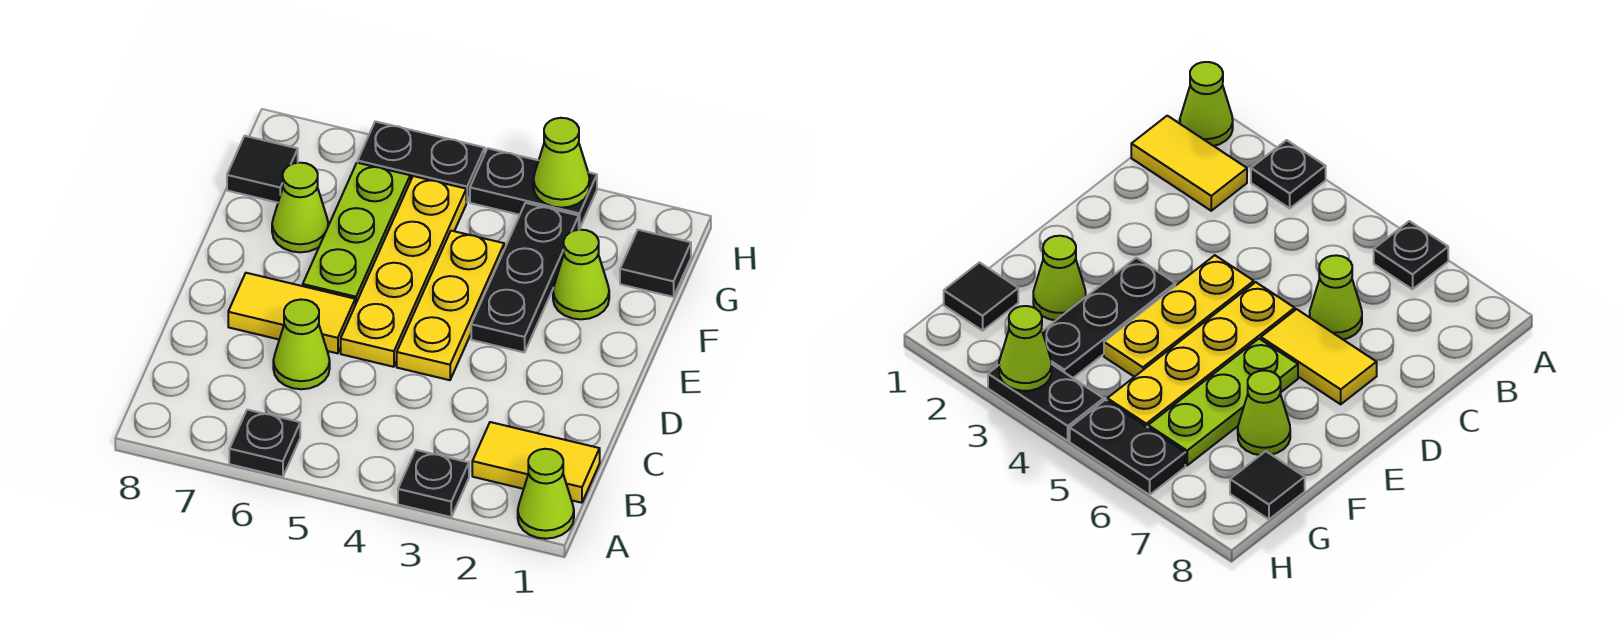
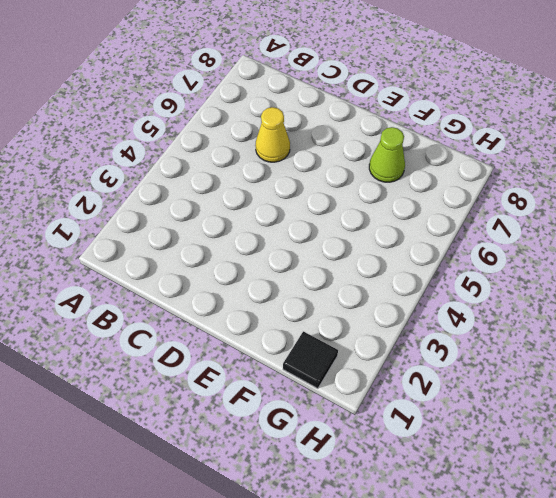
yellow 1x1 cone [255,107,290,162] -> lime 1x1 cone [273,299,330,389]
none -> lime 1x1 cone [518,449,574,539]
none -> black 1x1 plate [398,450,469,517]
none -> black 1x1 plate [229,410,300,477]

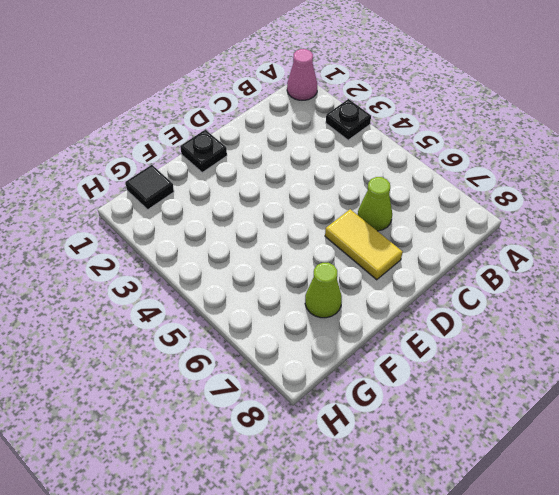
pink 1x1 cone [287,49,317,100] -> lime 1x1 cone [518,449,574,539]
black 1x1 plate [180,130,227,172] -> black 1x1 plate moved to [229,410,300,477]
none -> yellow 1x2 tile [472,422,600,503]
none -> yellow 1x3 plate [397,231,504,380]
none -> yellow 1x4 plate [341,176,466,367]

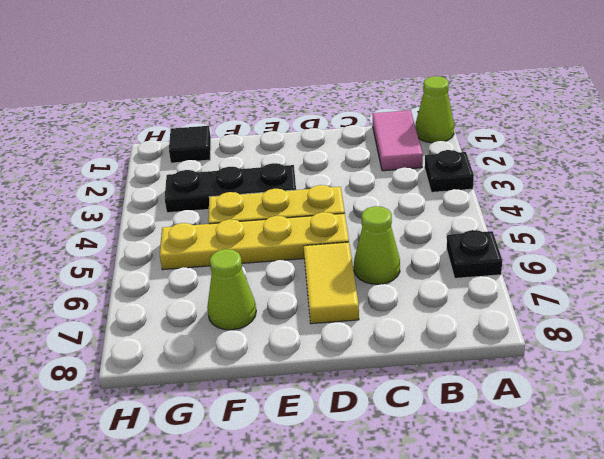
pink 1x2 tile [372,110,423,171] -> yellow 1x2 tile [472,422,600,503]
none -> lime 1x3 plate [303,163,410,305]
none -> lime 1x1 cone [553,230,609,319]
none -> black 1x1 tile [227,136,298,203]

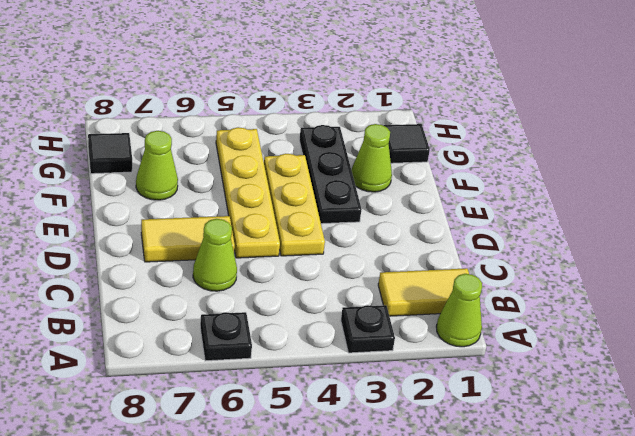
none -> lime 1x3 plate [303,163,410,305]
none -> black 1x2 plate [470,148,597,229]
none -> black 1x2 plate [358,121,485,202]

